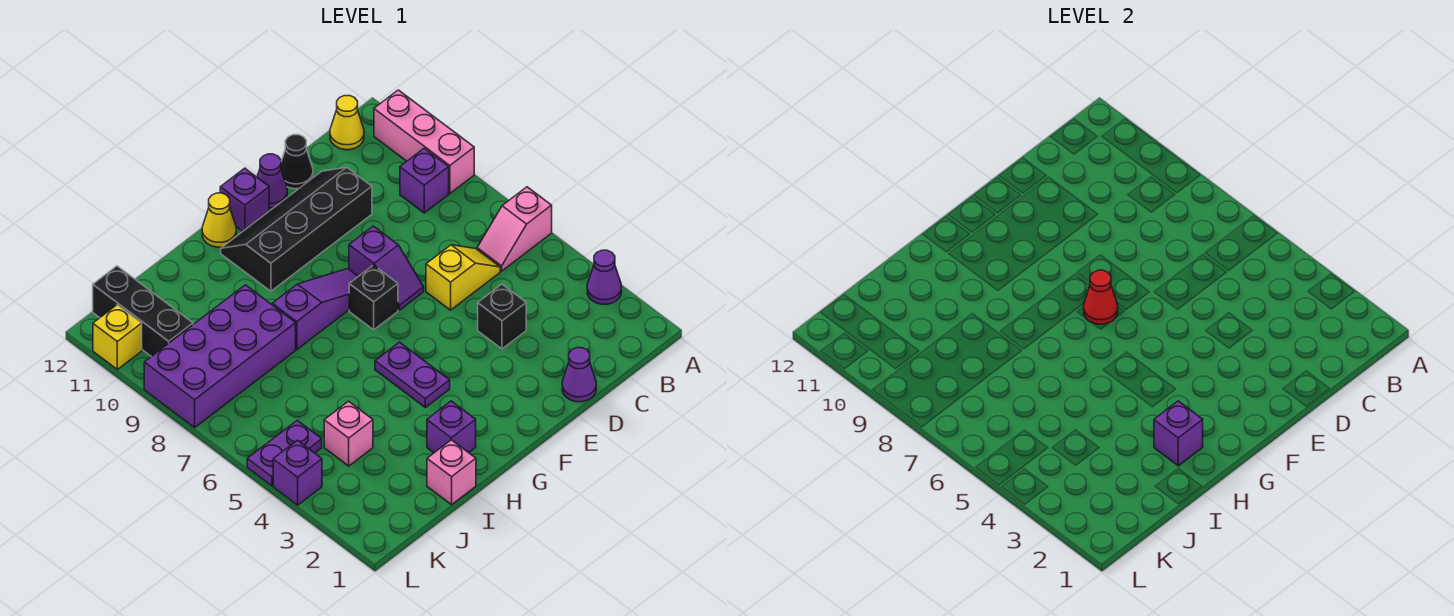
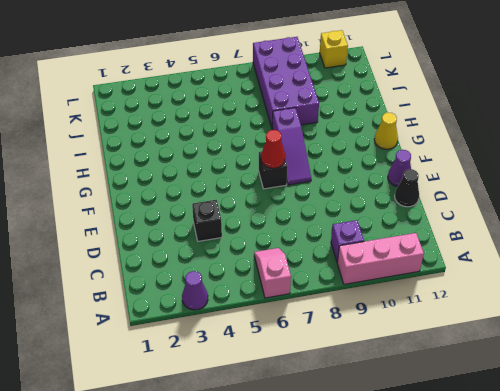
none -> yellow 1x1 cone [330,96,364,150]
none -> yellow 1x2 slope [426,245,500,310]
none -> purple 1x1 cone [562,348,596,402]

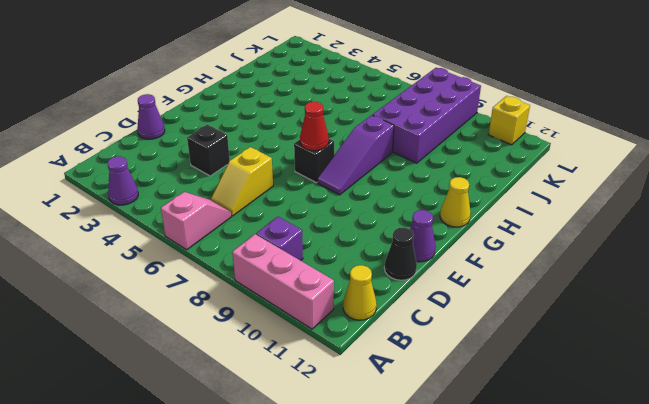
none -> black 2x4 slope [221,167,372,291]
none -> purple 1x2 slope [349,226,424,310]
none -> purple 1x1 brick [220,168,269,231]

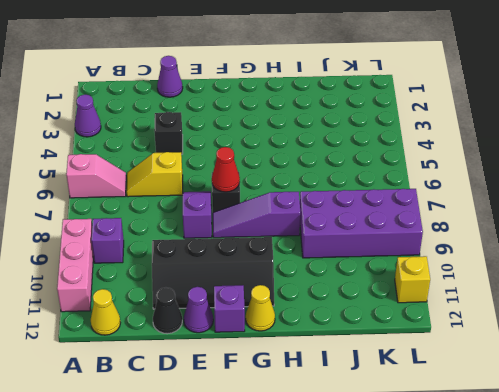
none -> purple 1x2 plate [375,342,450,407]
none -> purple 1x1 brick [427,401,476,453]
none -> pink 1x1 brick [427,440,476,505]

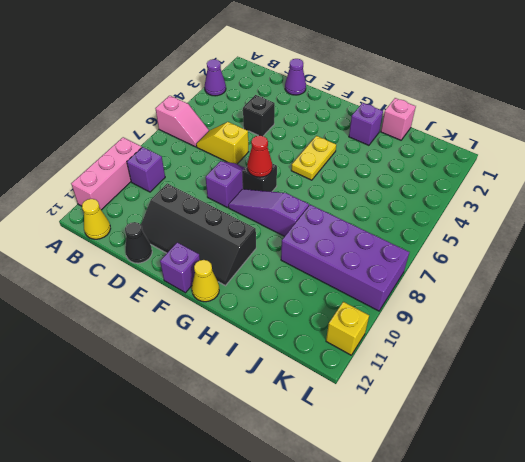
yellow 1x2 plate [291,136,336,180] -> purple 1x2 plate [375,342,450,407]
none -> purple 1x1 cone [257,154,287,208]
none -> pink 1x1 brick [324,401,373,466]
none -> purple 1x2 plate [247,420,322,486]

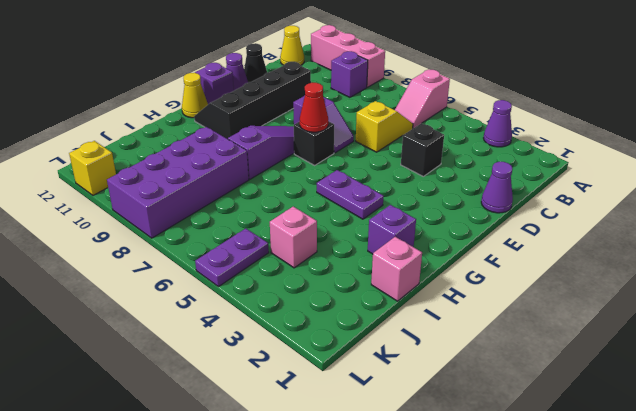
none -> black 1x3 brick [93,266,193,357]
none -> purple 1x1 brick [273,440,322,505]
none -> purple 1x1 brick [1154,401,1203,466]

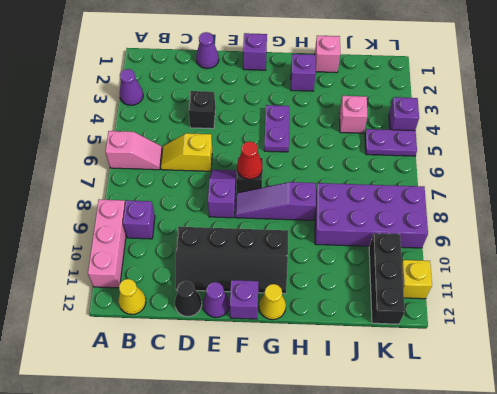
purple 1x1 brick [243,33,267,70] -> purple 1x1 brick moved to [1154,401,1203,466]

